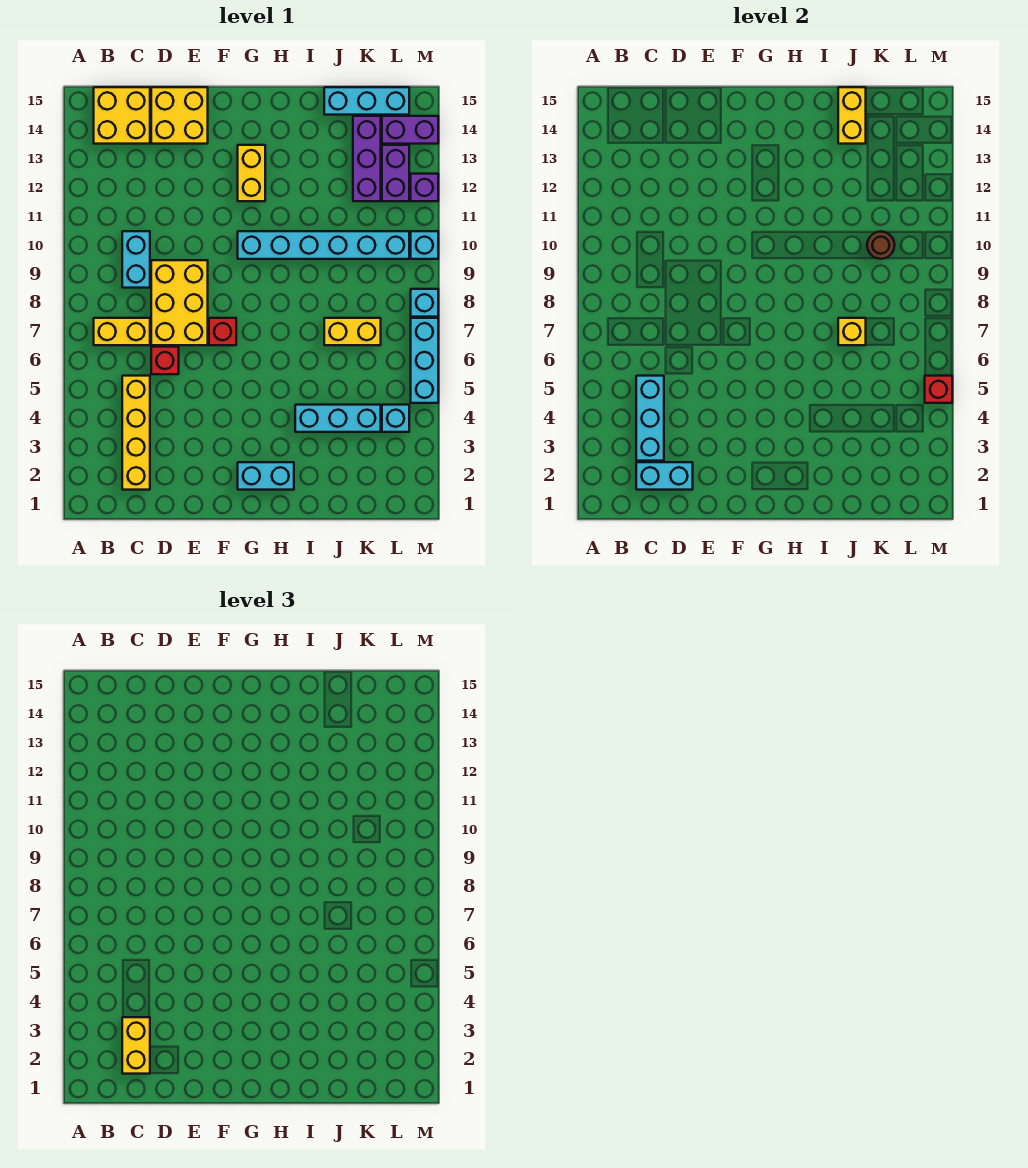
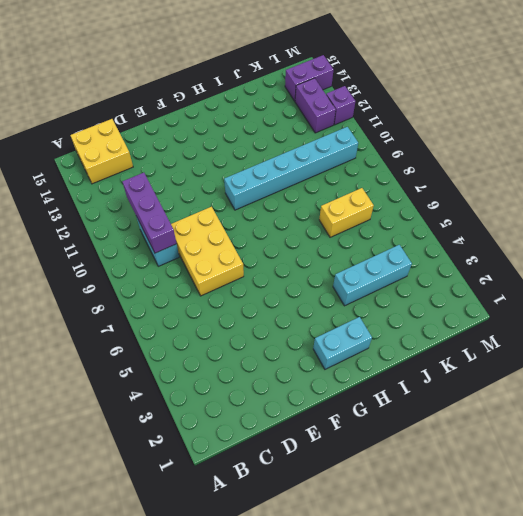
purple 1x3 brick [122,173,177,253] -> purple 1x3 brick moved to [353,116,381,201]
none -> yellow 1x2 brick [94,318,150,345]
none -> yellow 1x4 brick [122,376,150,490]
none -> red 1x1 brick [151,347,179,374]

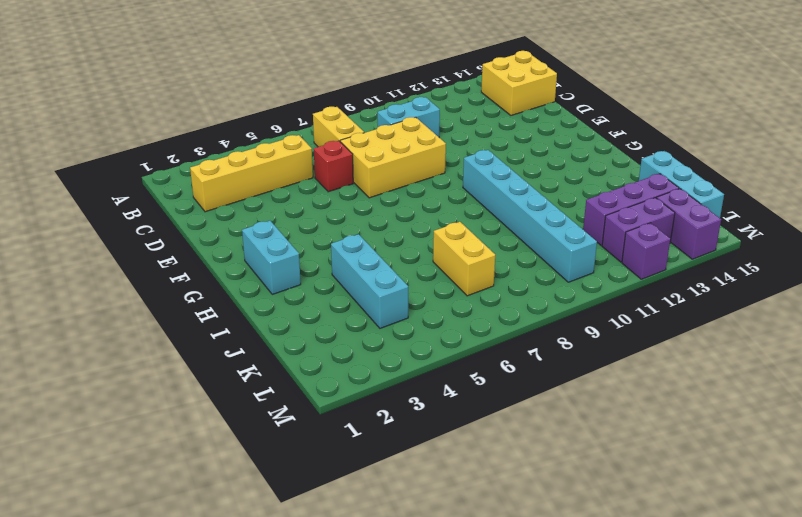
none -> yellow 2x2 brick [151,87,208,144]
none -> red 1x1 brick [209,318,236,345]
none -> yellow 1x2 brick [238,145,265,201]

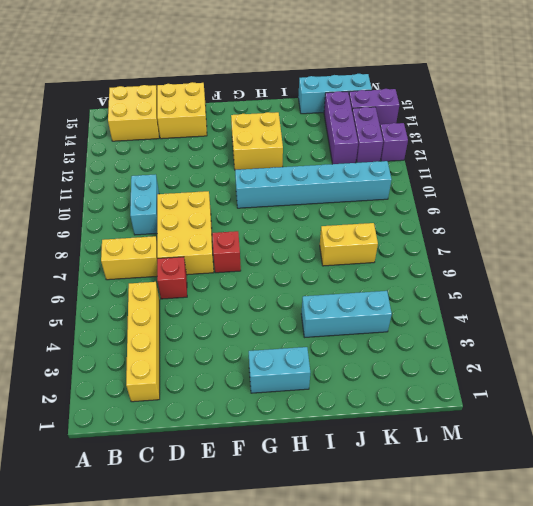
yellow 2x2 brick [231,112,283,170] -> yellow 1x2 brick [238,145,265,201]
none -> cyan 1x1 brick [382,405,409,432]
none -> cyan 1x3 brick [411,318,438,403]
none -> cyan 1x1 brick [411,289,438,317]

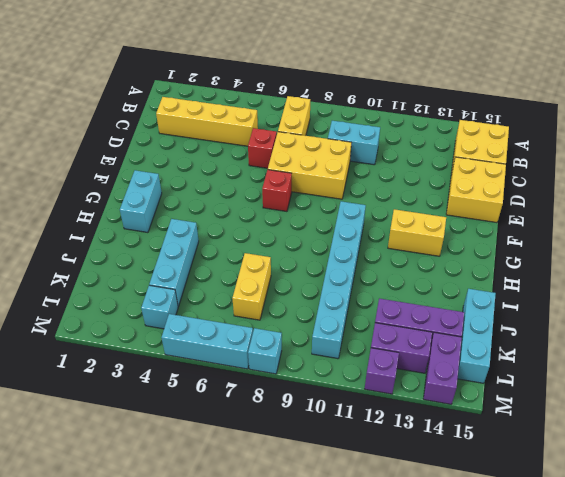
none -> cyan 1x1 brick [411,231,438,259]
none -> cyan 1x2 brick [636,462,693,490]
none -> cyan 1x3 brick [636,376,664,461]

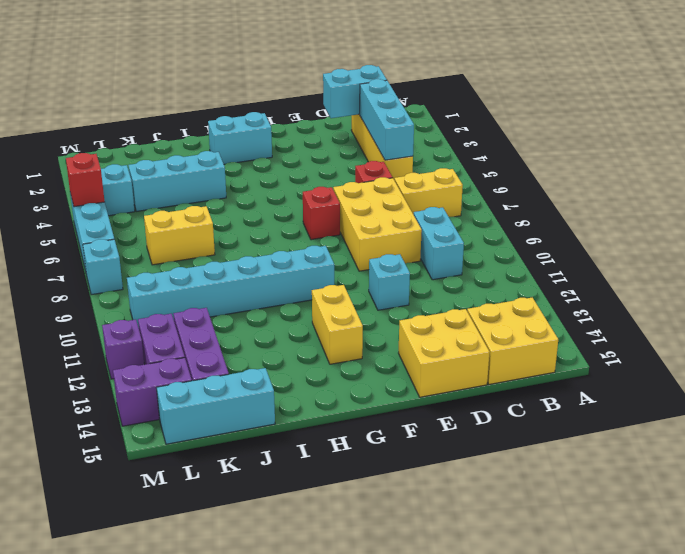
cyan 1x1 brick [369,254,410,310] -> cyan 1x1 brick moved to [411,231,438,259]
none -> yellow 1x1 brick [838,318,866,345]
none -> yellow 1x2 brick [838,87,866,144]
none -> brown 1x1 round brick [867,232,895,259]

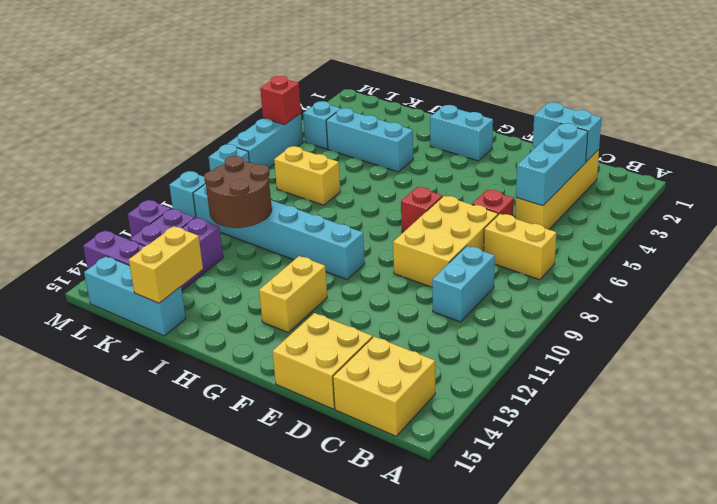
brown 2x2 round brick [204,156,272,228] -> brown 1x1 round brick [867,232,895,259]
none -> yellow 1x1 brick [838,318,866,345]
none -> yellow 1x2 brick [122,1017,150,1074]

